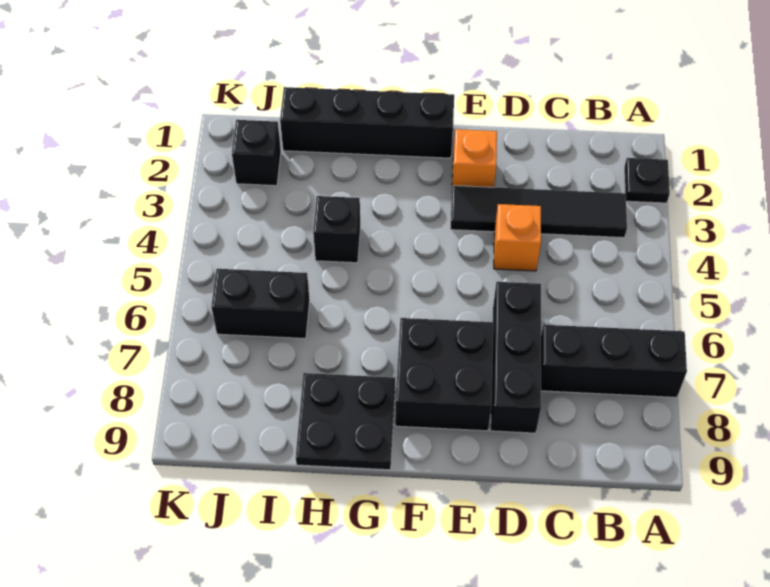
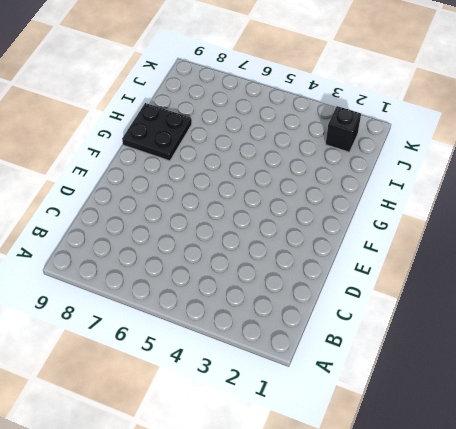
none -> black 1x1 plate [624,158,670,203]
none -> black 1x3 brick [541,325,687,398]
none -> black 1x4 tile [450,186,627,238]

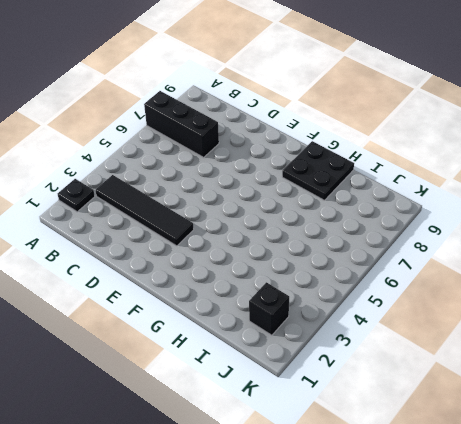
none -> orange 1x1 brick [494,204,541,271]
none -> black 1x3 brick [490,282,541,433]
none -> orange 1x1 brick [452,129,497,187]

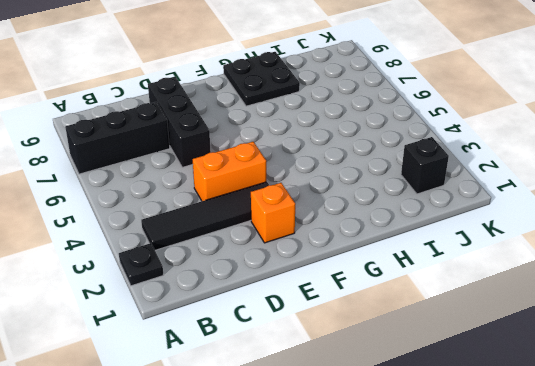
orange 1x2 brick [193,142,266,201] -> orange 1x1 brick [494,204,541,271]
none -> black 2x2 brick [395,318,493,431]
none -> black 1x4 brick [280,87,454,158]
none -> black 1x1 brick [313,196,360,263]

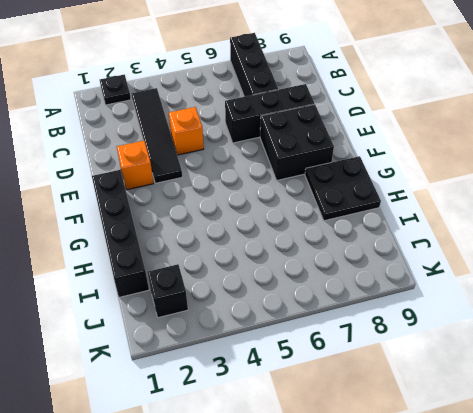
none -> black 1x1 brick [313,196,360,263]
none -> black 1x2 brick [211,269,310,339]

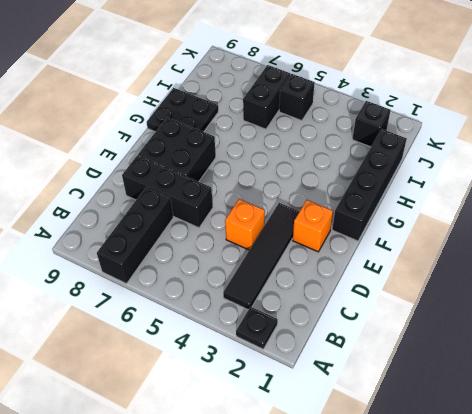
black 1x1 brick [279,74,315,121] -> black 1x1 brick moved to [313,196,360,263]

